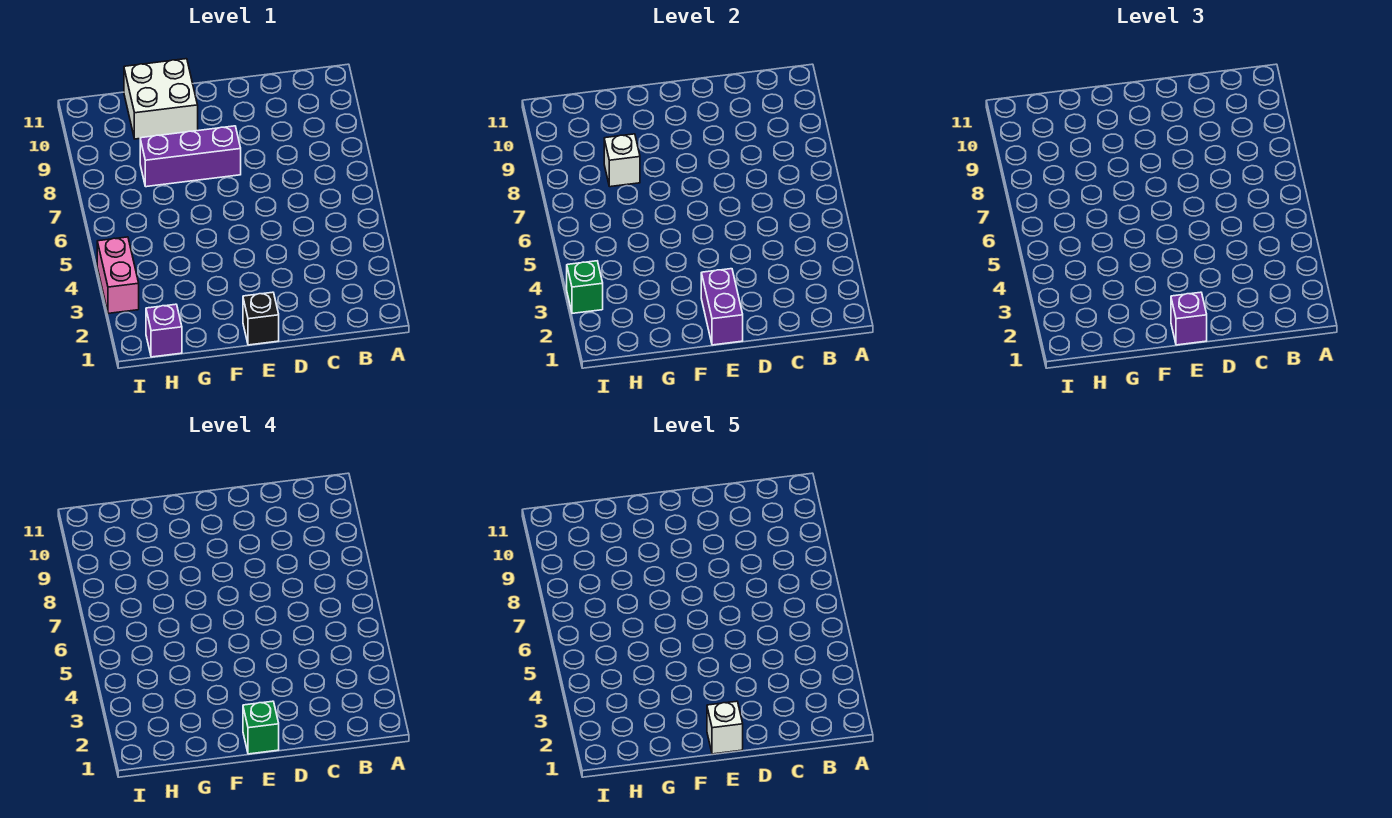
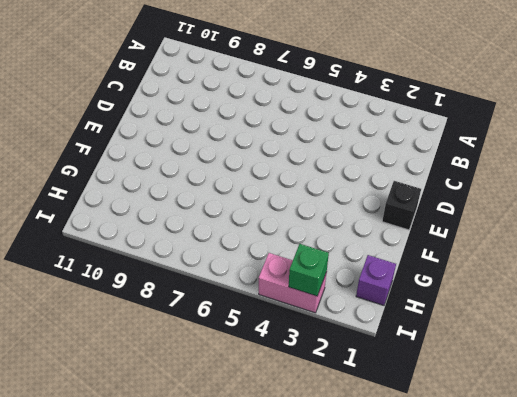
none -> purple 1x3 brick [140,126,241,187]
none -> white 2x2 brick [124,59,198,139]

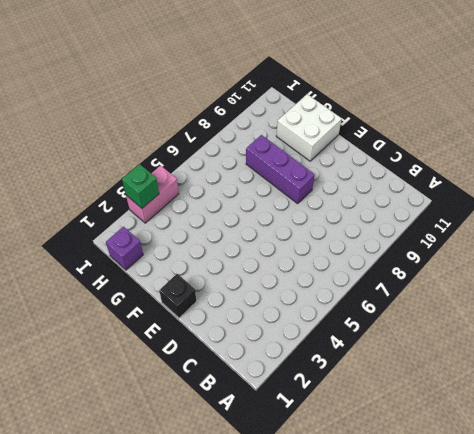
none -> purple 1x2 brick [701,269,743,345]
none -> white 1x1 brick [604,134,640,187]

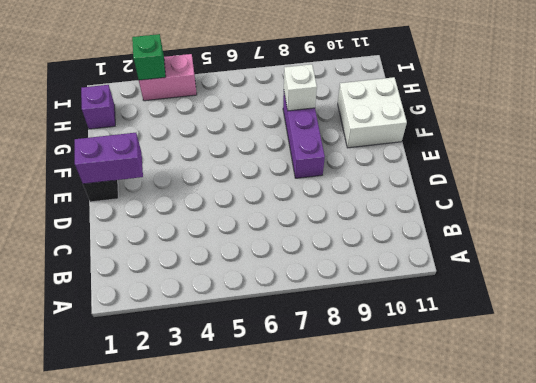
none -> purple 1x1 brick [1171,292,1207,345]
none -> green 1x1 brick [243,701,279,754]

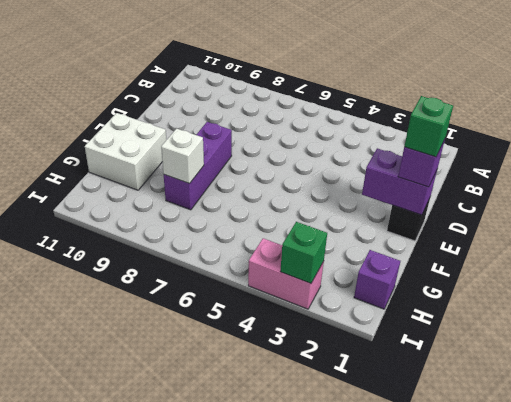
none -> white 1x1 brick [707,701,743,754]

